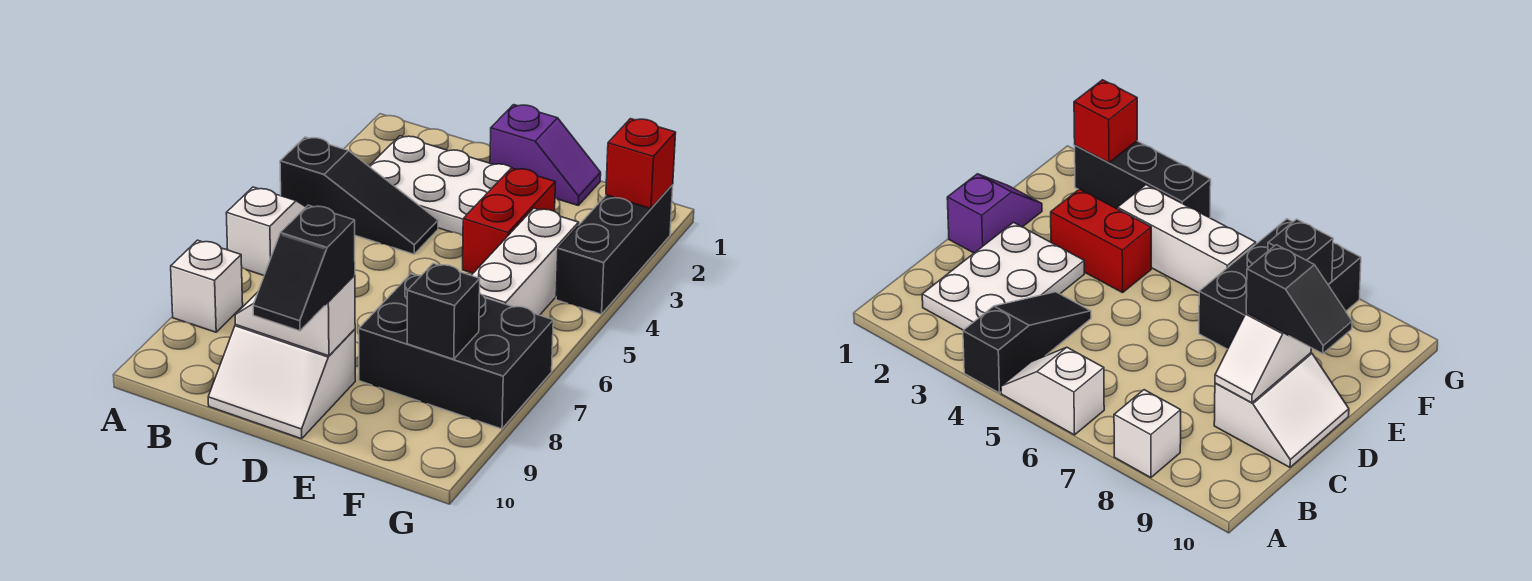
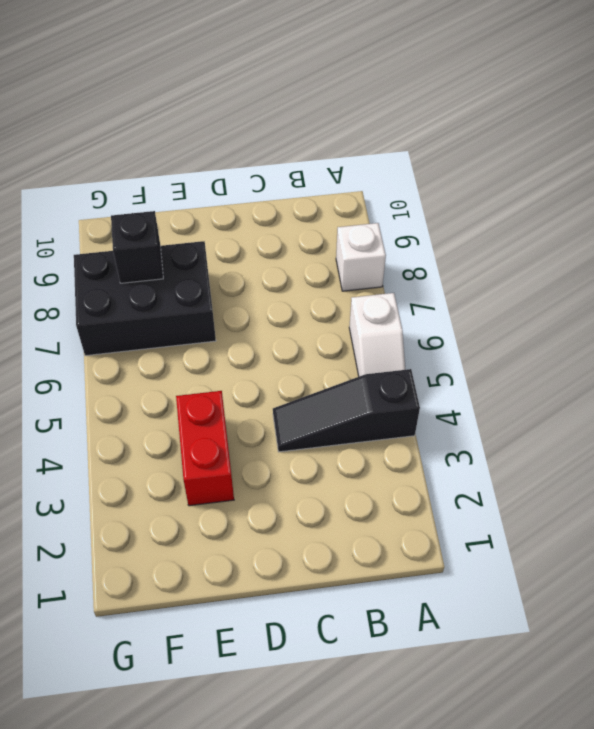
none -> white 2x3 plate [369,136,511,236]
none -> white 2x2 slope [208,325,355,439]
none -> purple 1x2 slope [490,105,601,205]

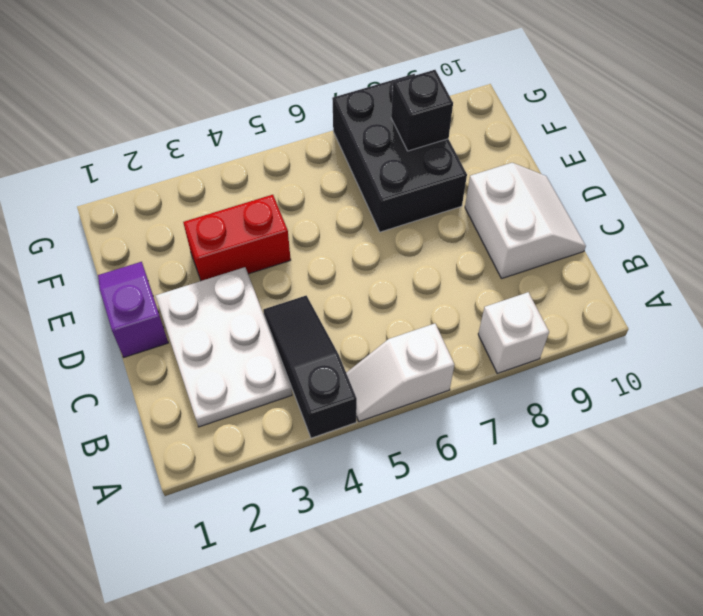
none -> white 1x3 brick [471,208,579,315]
none -> black 1x3 brick [556,184,673,314]
none -> white 1x2 slope [235,275,355,356]

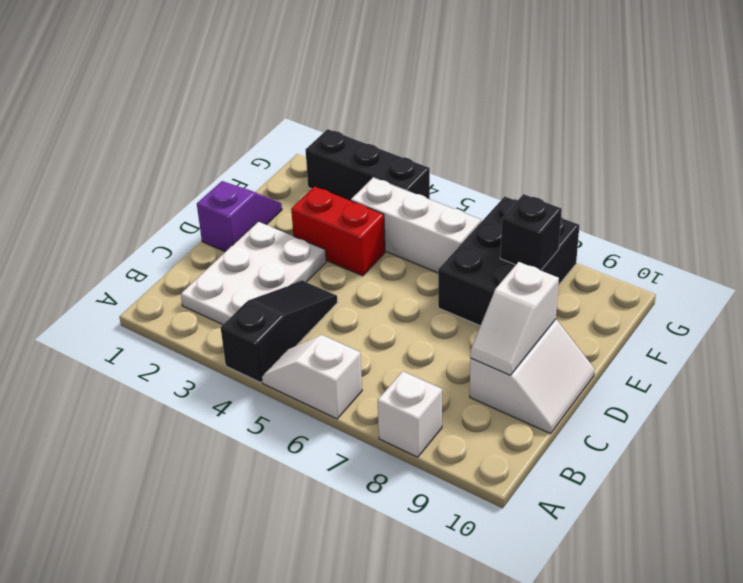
none -> red 1x1 brick [606,119,676,209]
none -> black 1x2 slope [253,205,355,331]

